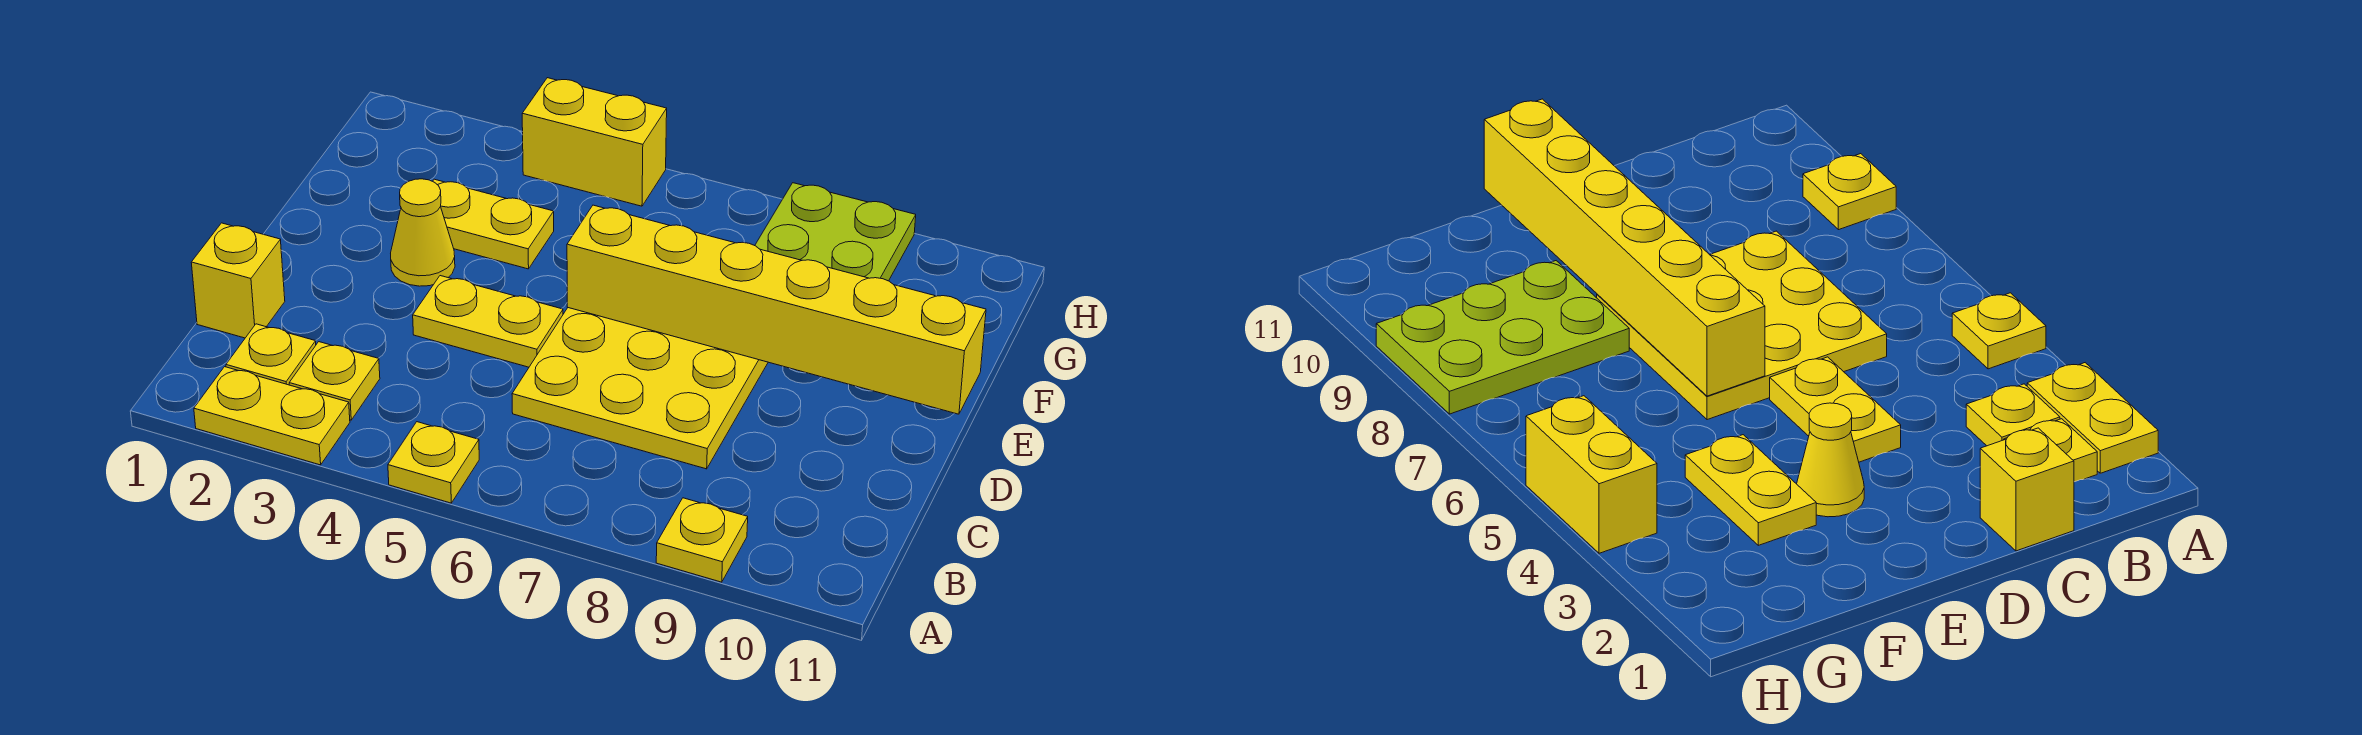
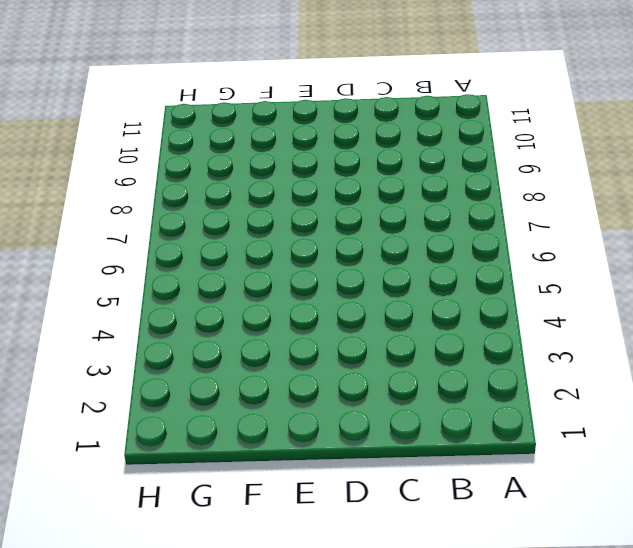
none -> yellow 1x2 plate [194,367,350,465]
none -> yellow 1x1 plate [388,422,479,503]
none -> yellow 1x1 plate [656,498,748,582]

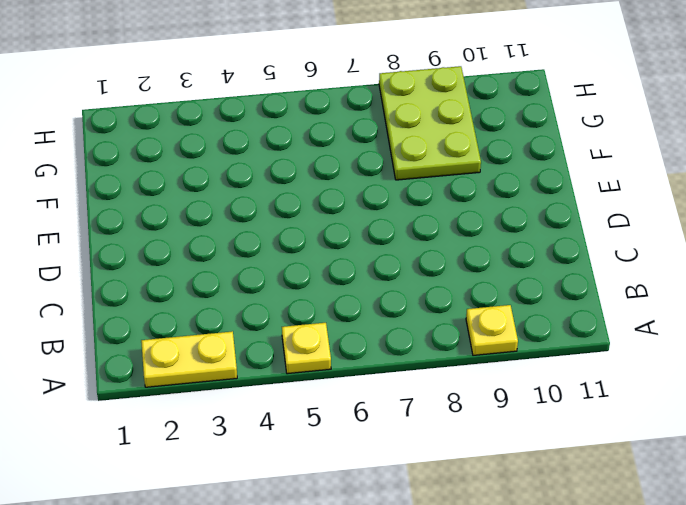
none -> yellow 1x1 plate [226,324,316,385]
none -> yellow 1x1 plate [289,342,380,420]
none -> yellow 1x1 brick [191,223,285,338]

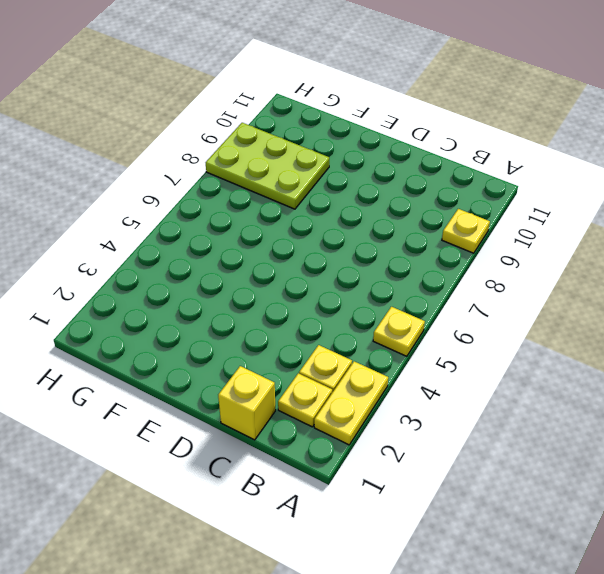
none -> yellow 3x3 plate [512,308,768,469]
none -> yellow 1x2 plate [413,276,563,367]
none -> yellow 1x1 cone [391,179,455,286]

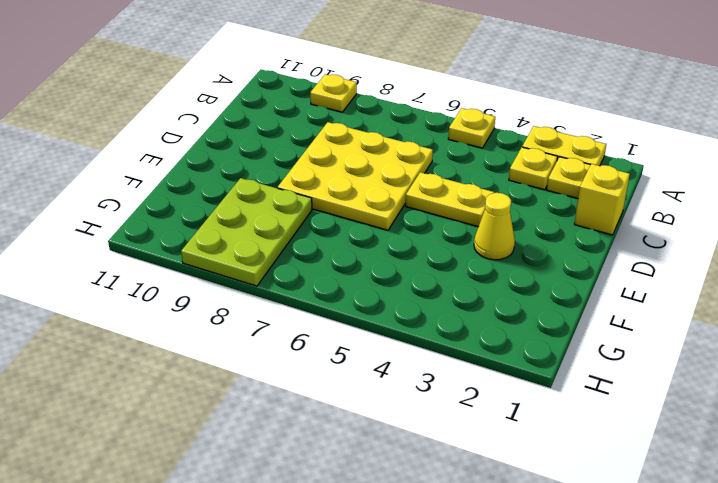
none -> yellow 1x2 plate [433,179,554,269]
none -> yellow 1x2 brick [522,78,667,206]
none -> yellow 1x6 brick [567,205,986,414]

